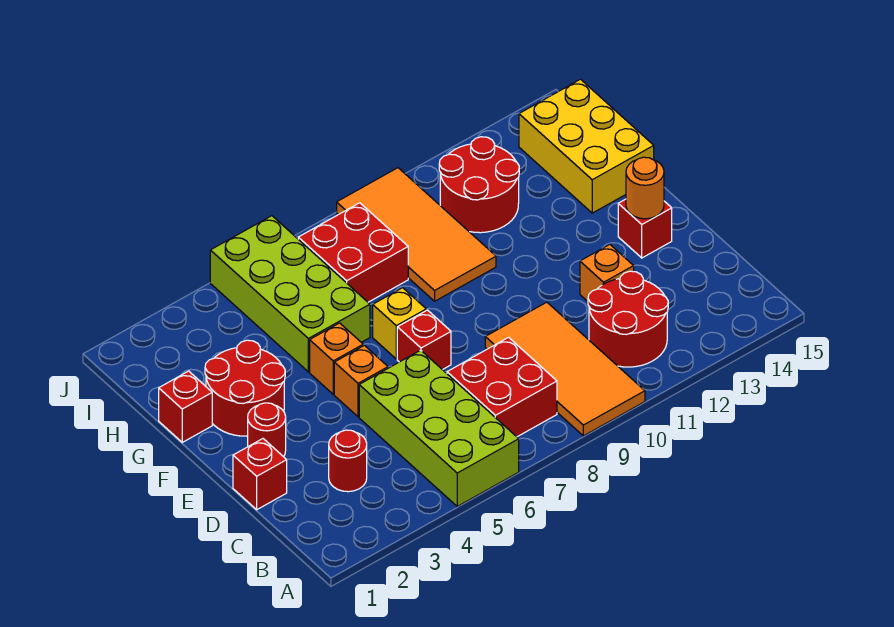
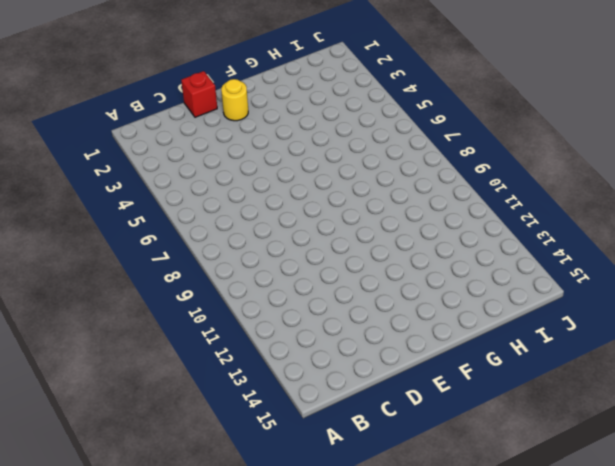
yellow 1x1 round brick [221,79,248,121] -> red 1x1 round brick [248,403,286,457]
none -> lime 2x4 brick [359,350,519,506]
none -> orange 2x4 tile [485,302,645,436]
none -> red 2x2 brick [447,337,557,437]

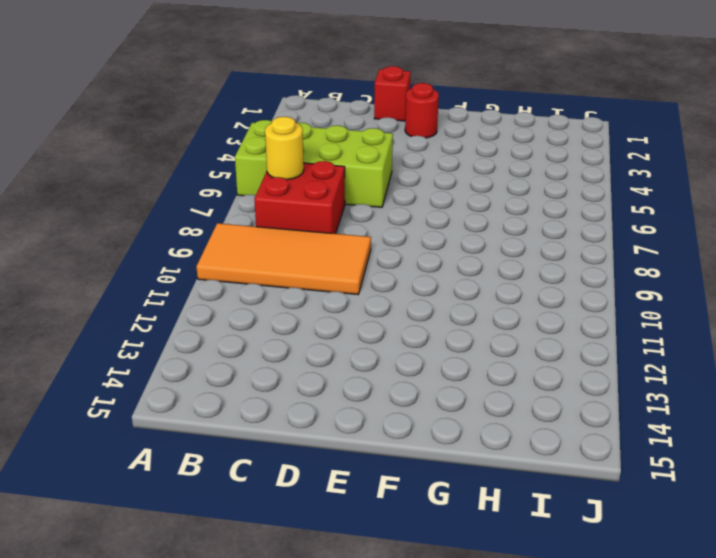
yellow 1x1 round brick [265,117,304,180] -> none
none -> red 2x2 round brick [588,271,668,367]
none -> red 1x1 round brick [329,430,367,492]
none -> orange 1x1 brick [580,245,634,301]

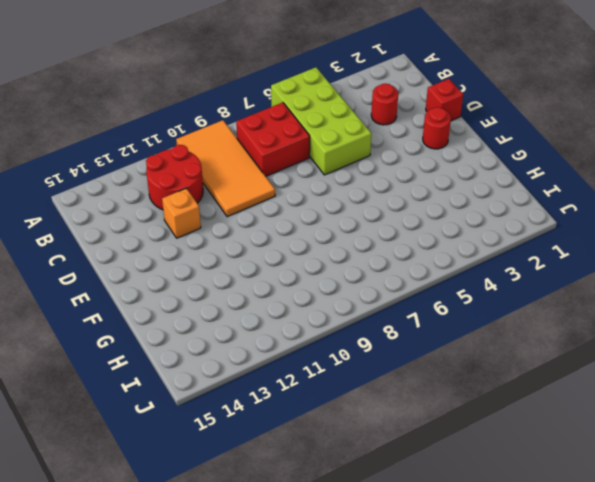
none -> orange 1x1 brick [334,345,388,417]
none -> red 1x1 brick [397,310,451,370]
none -> red 1x1 brick [618,199,672,258]

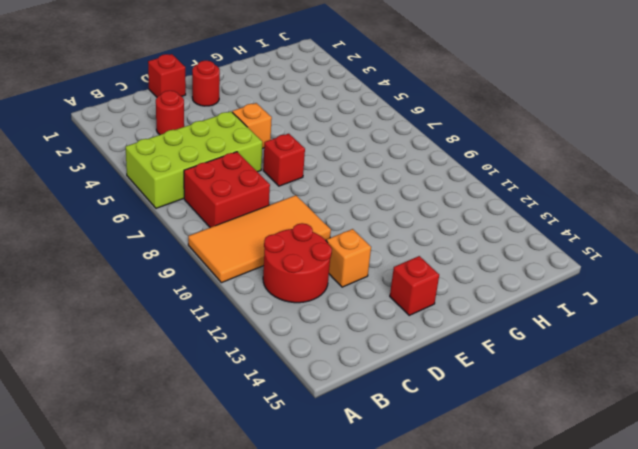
none -> red 2x2 round brick [205,340,285,436]
none -> orange 1x1 brick [310,323,363,394]
none -> yellow 1x1 brick [373,288,426,359]

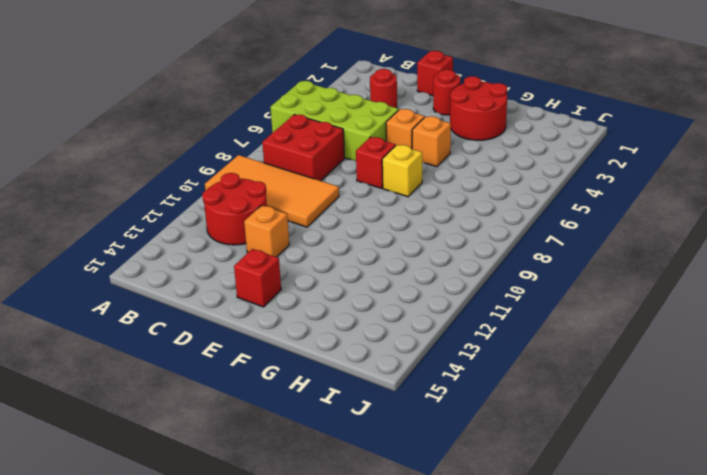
none -> red 1x1 brick [159,371,212,442]
none -> lime 2x4 brick [210,216,370,372]
none -> orange 2x4 tile [337,168,496,301]

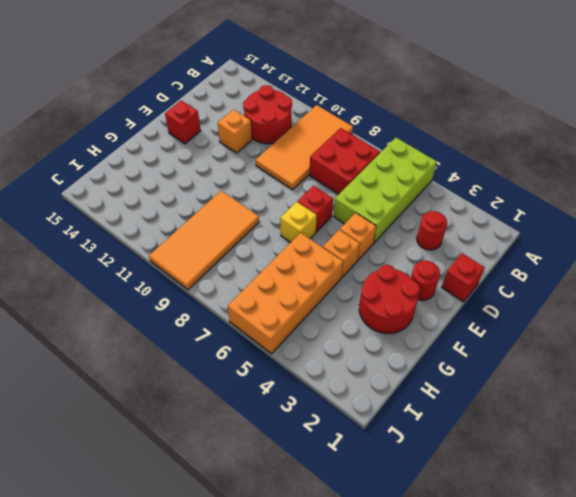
orange 2x4 brick [228,233,343,354] -> lime 2x4 brick [210,216,370,372]
none -> red 1x1 brick [159,371,212,442]
none -> yellow 2x3 brick [519,79,654,213]
none -> red 2x2 brick [298,203,408,302]

